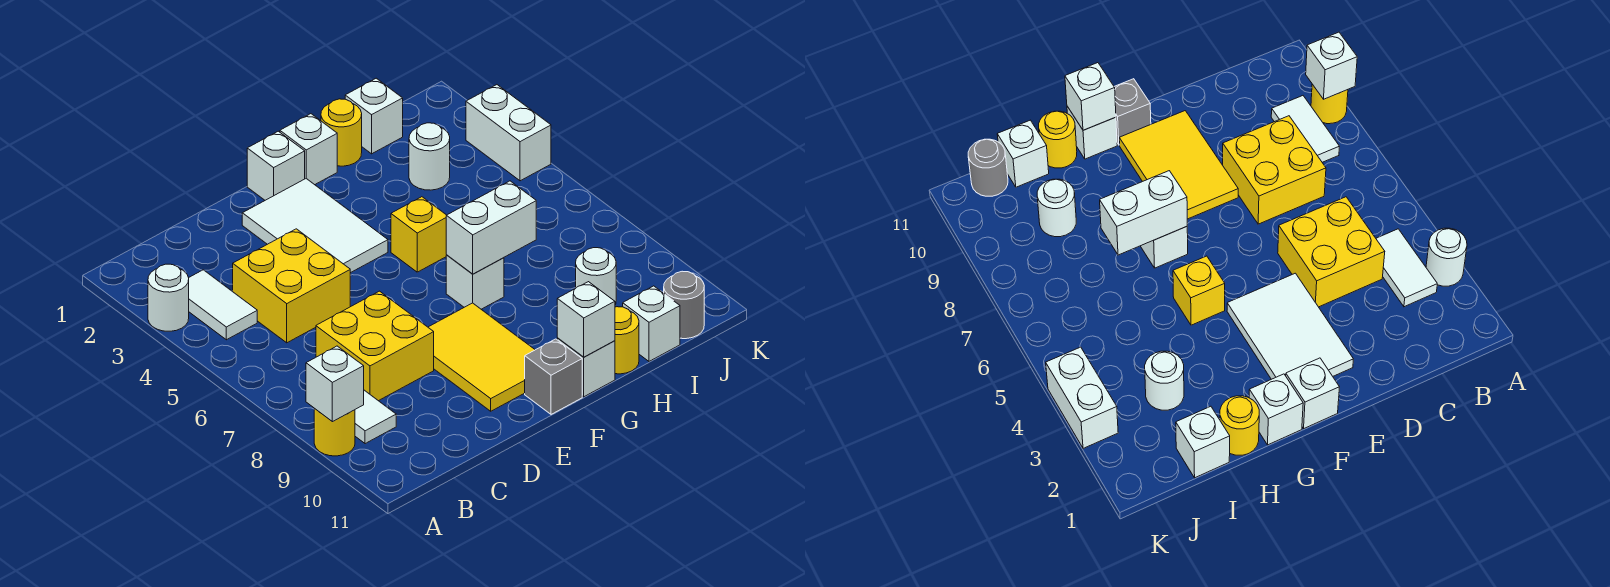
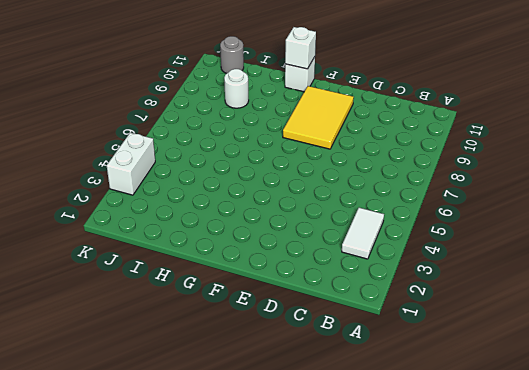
none -> white 1x1 round brick [148,264,189,331]
none -> yellow 1x1 round brick [314,408,355,456]
none -> white 1x2 tile [355,390,396,444]

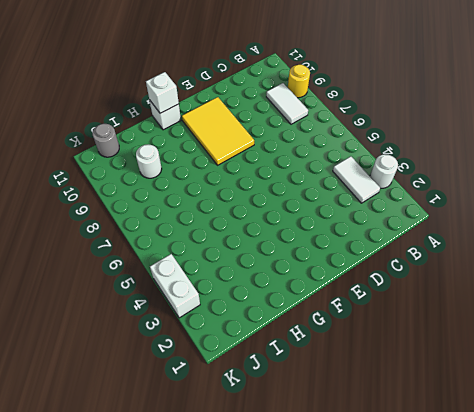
none -> yellow 2x2 brick [233,229,350,343]
none -> yellow 2x2 brick [316,291,434,401]
none -> white 2x3 tile [242,179,388,273]

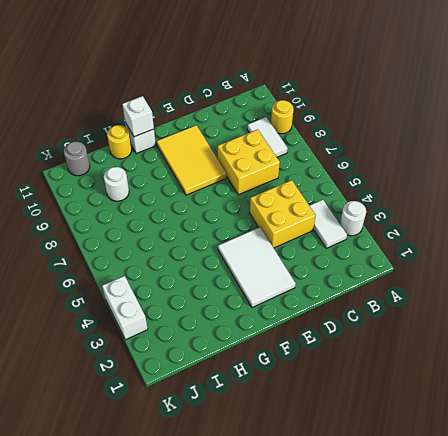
none -> white 1x1 brick [247,131,305,200]
none -> grey 1x1 brick [525,339,582,414]
none -> white 1x1 brick [280,114,337,185]

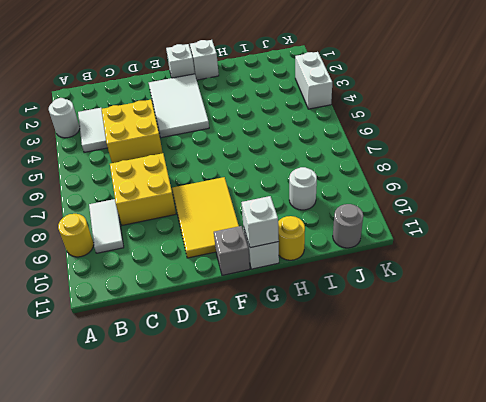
none -> yellow 1x1 brick [391,197,447,272]
none -> white 1x1 brick [446,255,504,309]
none -> yellow 1x1 round brick [321,99,362,166]

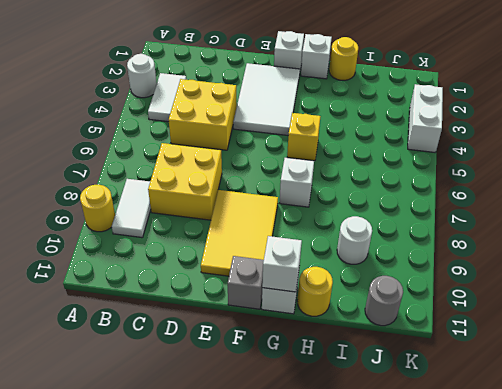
none -> white 1x1 brick [345,78,403,154]
none -> white 1x1 round brick [409,123,450,190]
none -> white 1x1 brick [623,286,680,361]

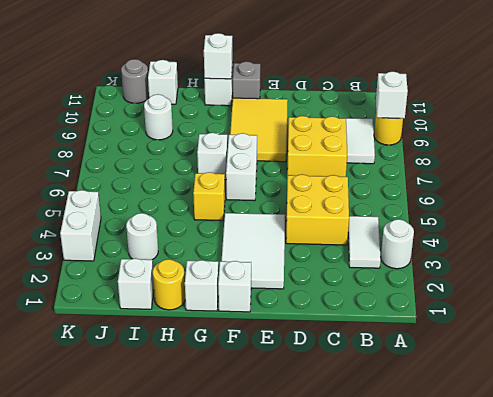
white 1x2 brick [226,133,257,201] -> white 1x2 brick turned to [446,181,536,274]
none -> yellow 1x1 round brick [615,307,639,374]

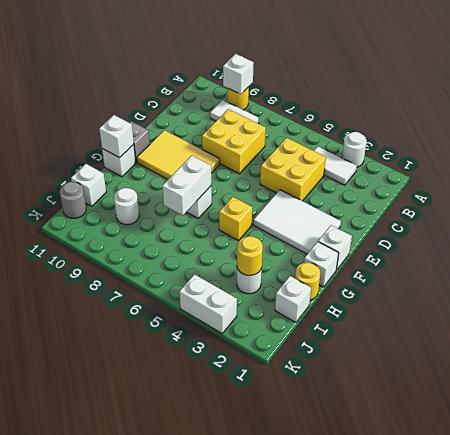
yellow 1x1 round brick [237,236,263,275] -> yellow 1x1 round brick moved to [615,307,639,374]

